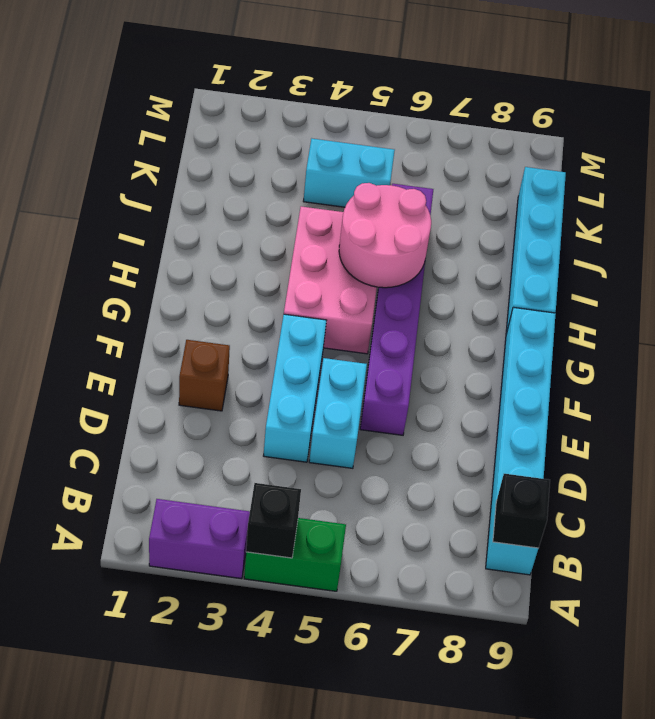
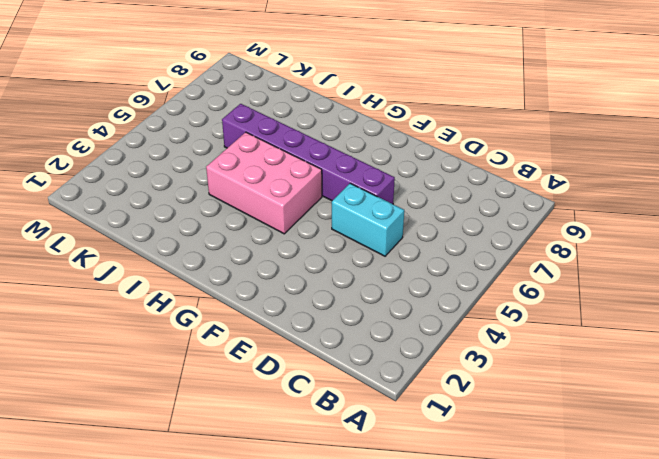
none -> purple 1x2 brick [149,499,250,579]
none -> green 1x2 brick [244,518,346,591]
none -> cyan 1x6 brick [486,307,556,575]

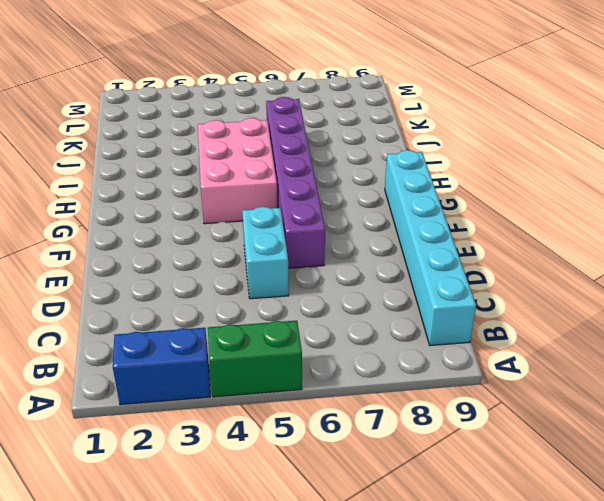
blue 1x2 brick [113,328,210,405] -> purple 1x2 brick [149,499,250,579]
none -> cyan 1x3 brick [264,314,327,462]
none -> brown 1x1 brick [179,340,230,411]
none -> cyan 1x4 brick [506,167,566,333]

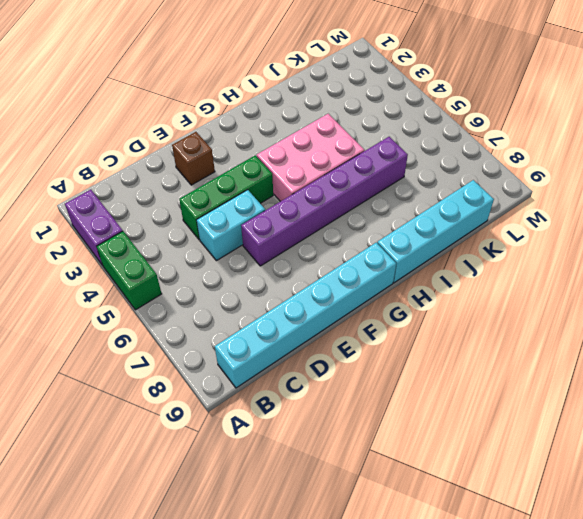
green 1x3 brick [179,155,273,240] -> cyan 1x3 brick [264,314,327,462]
none -> cyan 1x2 brick [303,139,395,207]
none -> black 1x1 brick [246,483,301,558]
none -> black 1x1 brick [493,474,550,548]

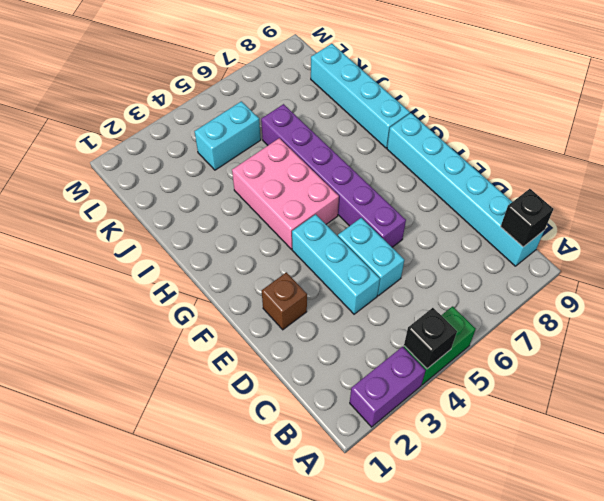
none -> pink 2x2 round brick [339,183,431,288]

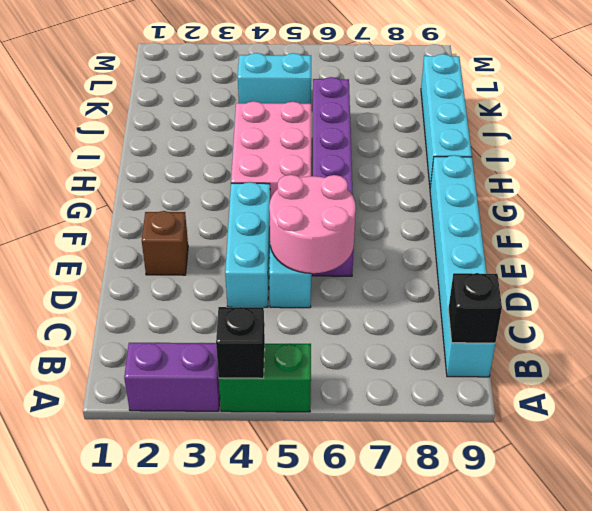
pink 2x2 round brick [269,175,356,273] -> pink 2x2 round brick moved to [339,183,431,288]

